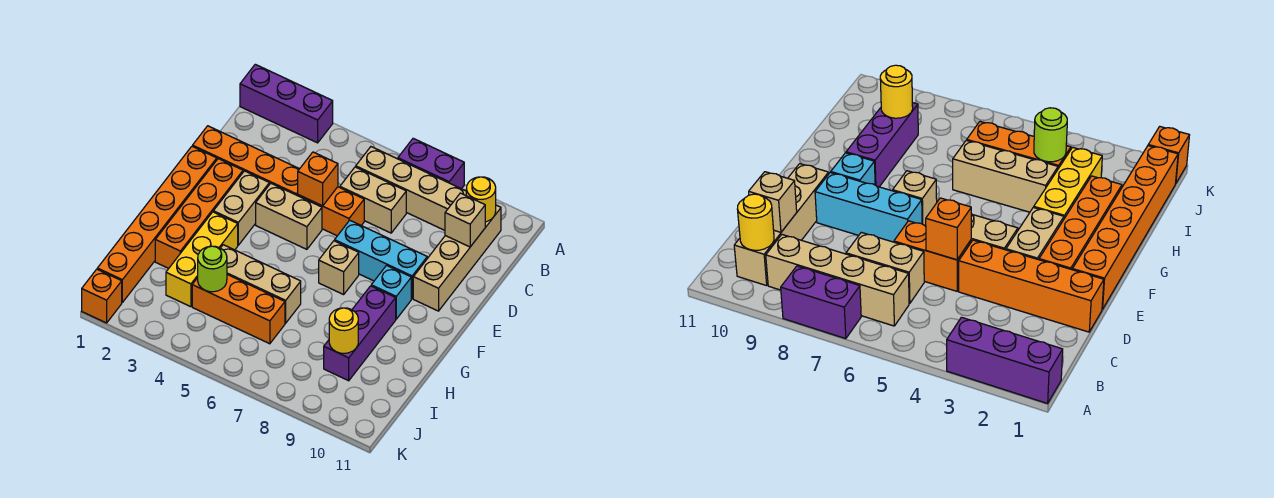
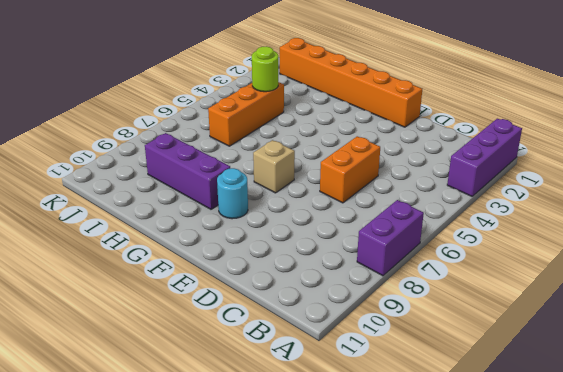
cyan 1x1 round brick [217,168,248,219] -> cyan 1x1 brick [371,265,411,319]
none -> tan 1x4 brick [356,147,466,230]
none -> tan 1x4 brick [413,205,501,311]
none -> tan 1x2 brick [340,167,406,233]

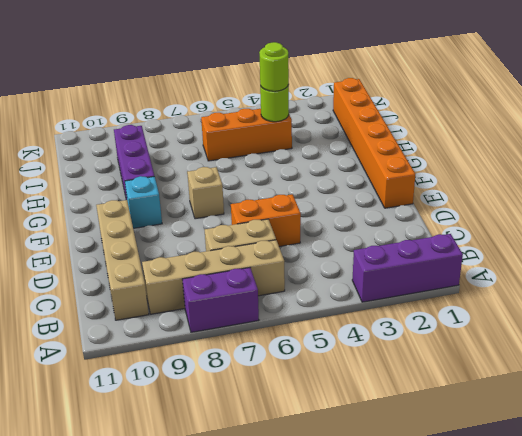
lime 1x1 round brick [259,42,289,91] -> none
none -> orange 1x4 brick [193,126,299,196]
none -> orange 1x4 brick [155,159,243,268]
none -> tan 1x2 brick [213,171,269,245]

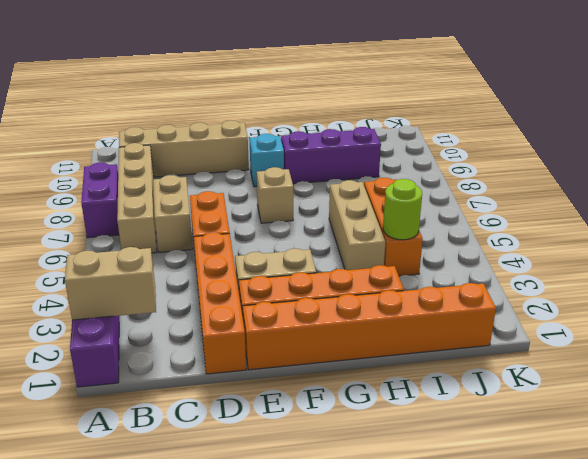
tan 1x2 brick [65,247,156,320] -> tan 1x2 brick turned to [256,183,322,249]
none -> cyan 1x3 brick [335,220,427,299]
none -> yellow 1x3 brick [166,212,238,307]
none -> orange 1x1 brick [82,269,122,323]

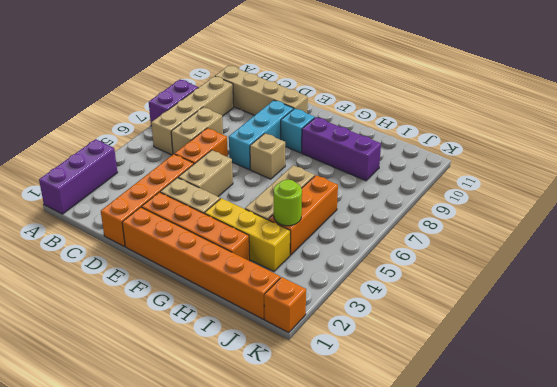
none -> yellow 1x1 round brick [466,177,496,222]
none -> tan 1x1 brick [445,193,485,247]
none -> orange 1x1 brick [298,152,338,206]

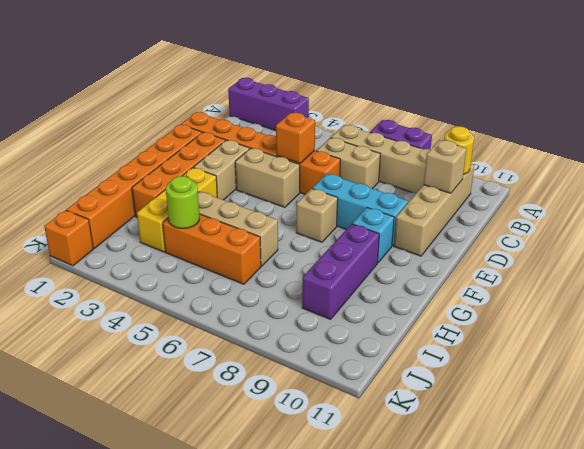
none -> yellow 1x1 round brick [329,308,358,353]

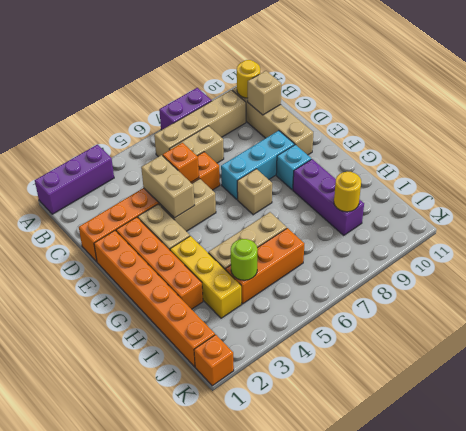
tan 1x2 brick [141,155,194,218] -> none

